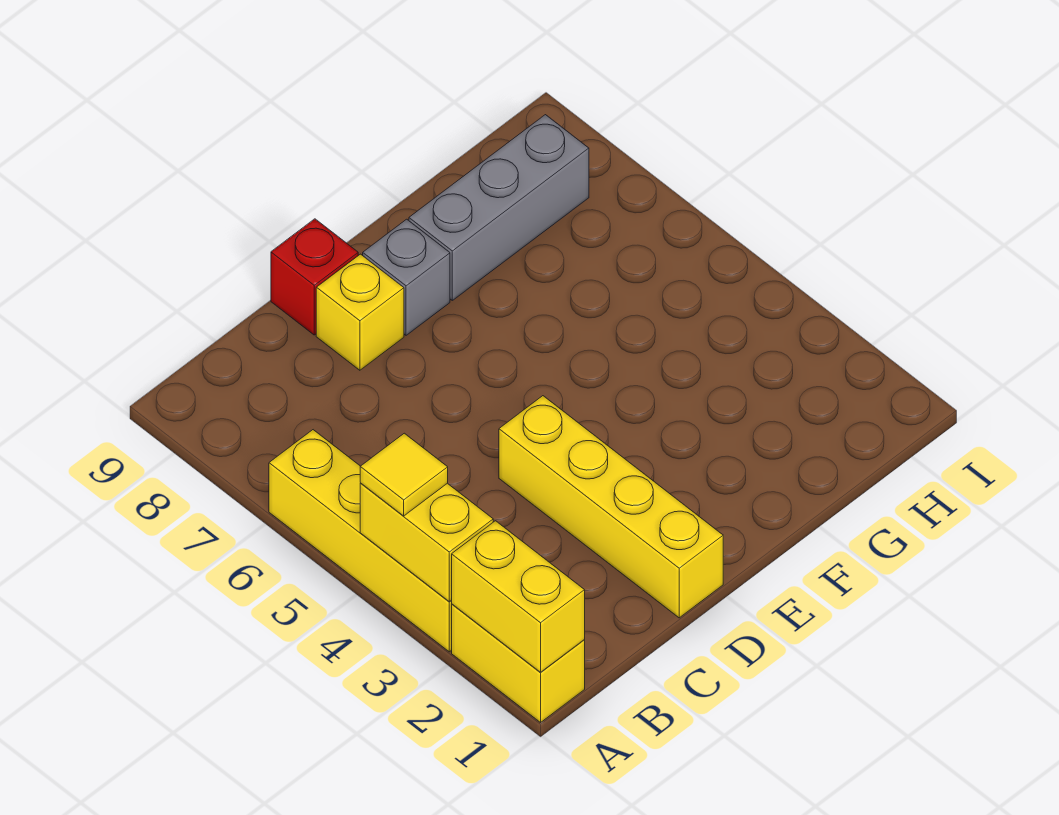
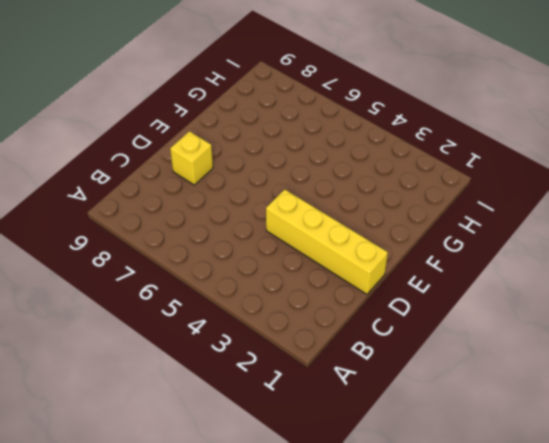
none -> yellow 1x2 brick [452,604,585,722]
none -> yellow 1x4 brick [269,430,452,652]

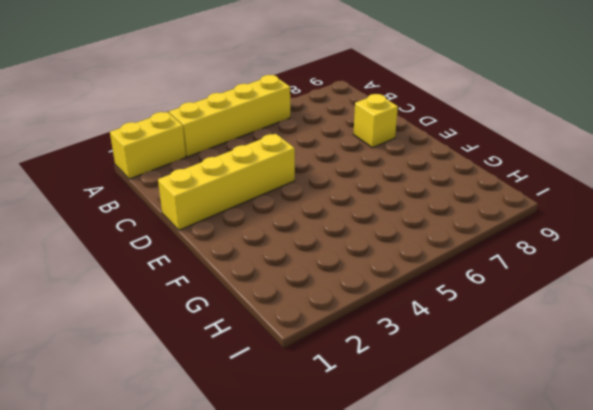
none -> red 1x1 brick [271,219,358,335]
none -> grey 1x1 brick [363,219,450,335]

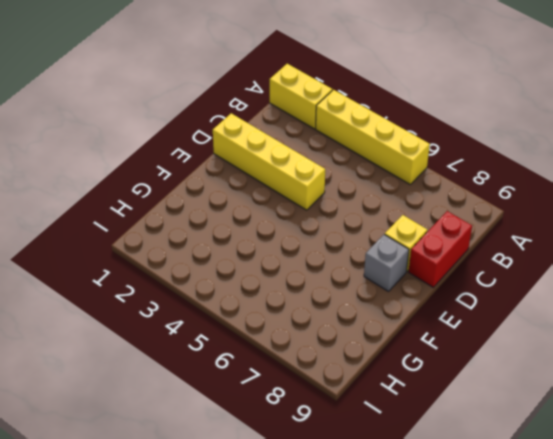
red 1x2 brick [409,211,472,287] -> red 1x1 brick [271,219,358,335]
none -> grey 1x3 brick [409,115,589,300]
none -> yellow 1x2 brick [452,521,585,672]

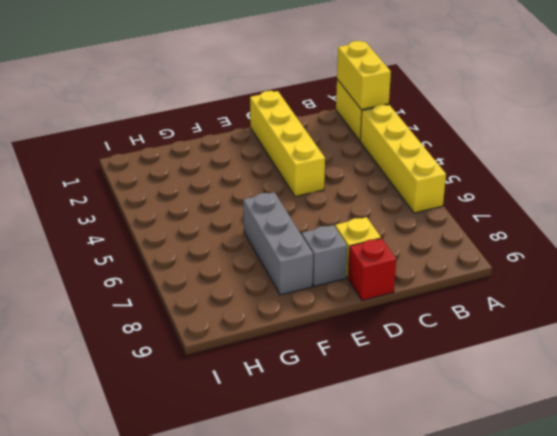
grey 1x3 brick [243,192,313,295] -> grey 1x3 brick turned to [409,115,589,300]
none -> yellow 1x2 brick [360,483,493,601]
none -> yellow 1x1 tile [360,433,448,516]

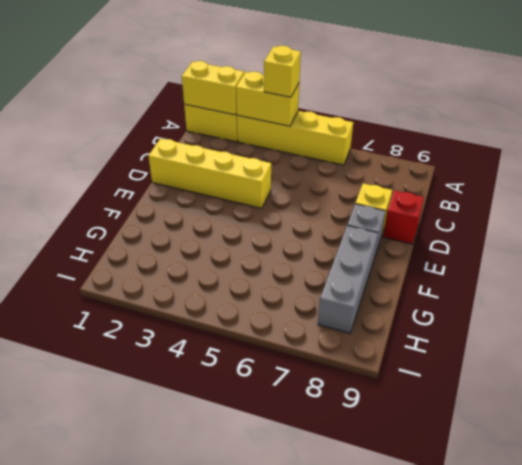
yellow 1x1 brick [264,46,301,97] -> yellow 1x1 tile [360,433,448,516]

